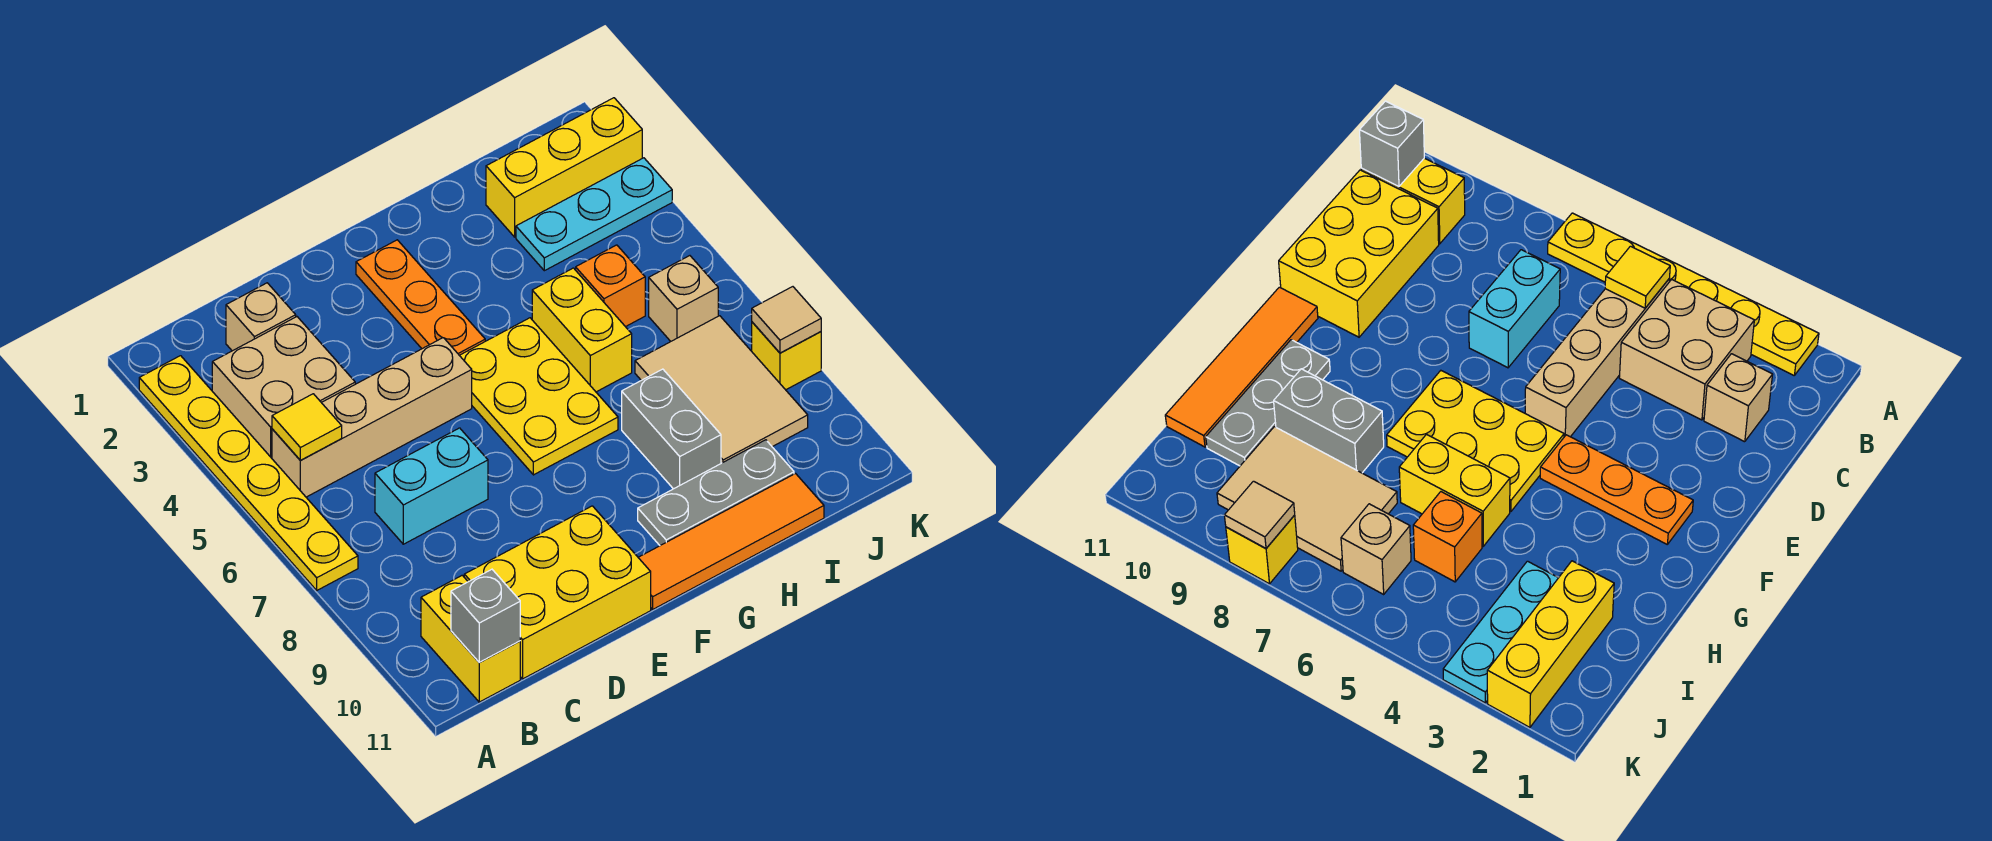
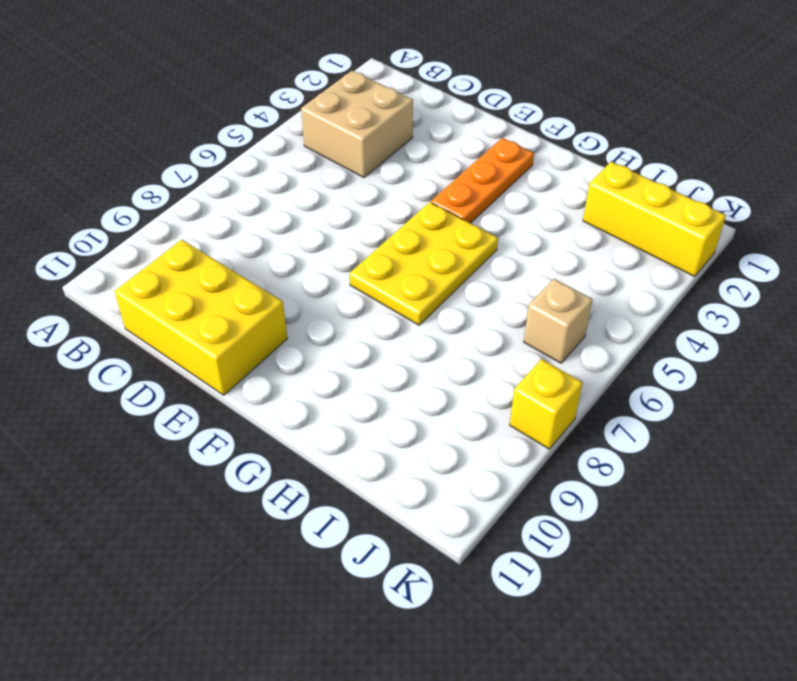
none -> yellow 1x6 plate [139,356,358,590]
none -> tan 1x4 brick [272,338,472,497]
none -> yellow 1x2 brick [421,575,520,702]

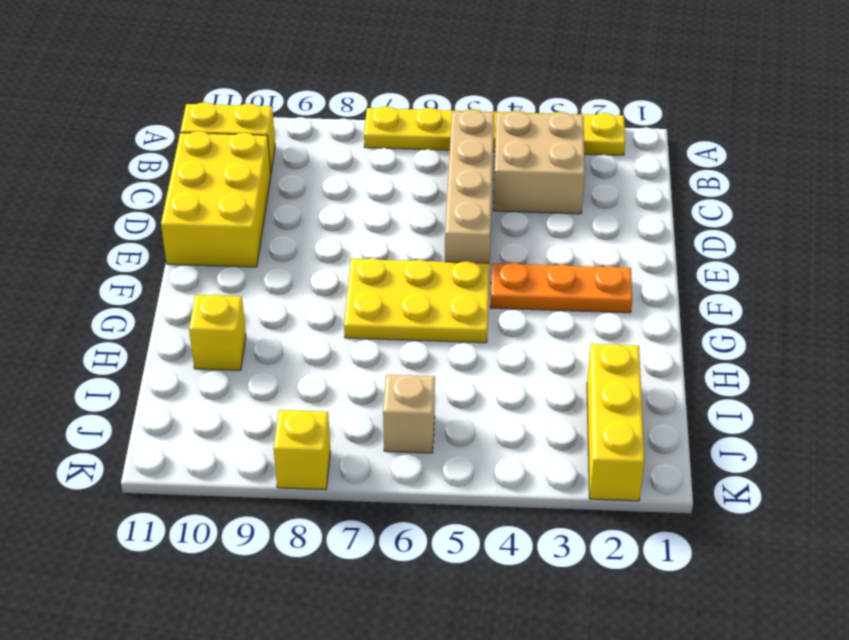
yellow 1x1 brick [189,295,246,370] -> grey 1x3 plate [638,440,794,545]
none -> tan 1x1 brick [226,283,296,351]
none -> cyan 1x2 brick [375,428,488,544]
none -> orange 1x4 tile [638,474,824,609]

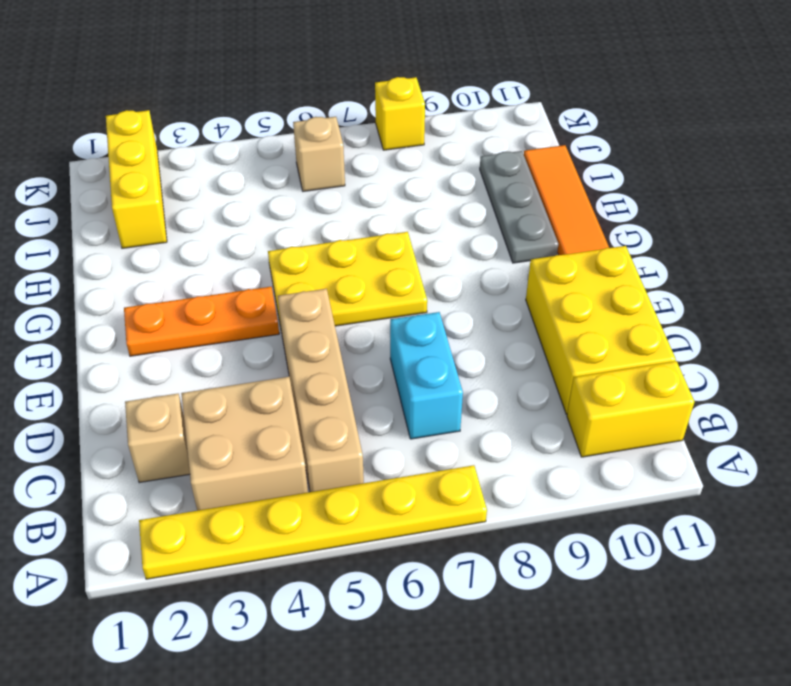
none -> yellow 1x2 brick [532,268,632,392]
none -> grey 1x2 brick [622,369,721,489]
none -> cyan 1x3 plate [516,158,672,271]

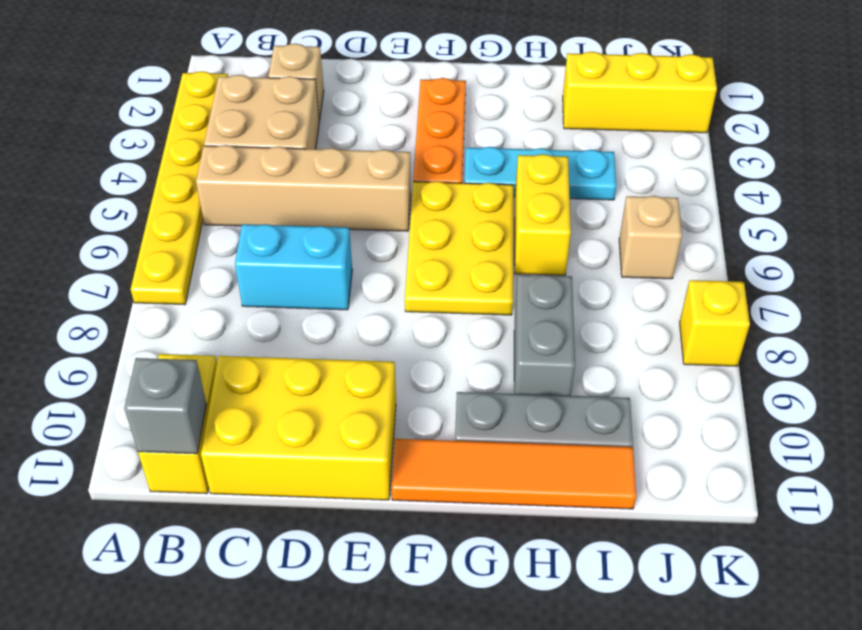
cyan 1x3 plate [464,147,616,200] -> cyan 1x3 plate moved to [516,158,672,271]
none -> orange 1x1 brick [576,245,645,327]
none -> tan 2x3 tile [635,316,808,463]
none -> yellow 1x1 tile [272,394,342,460]

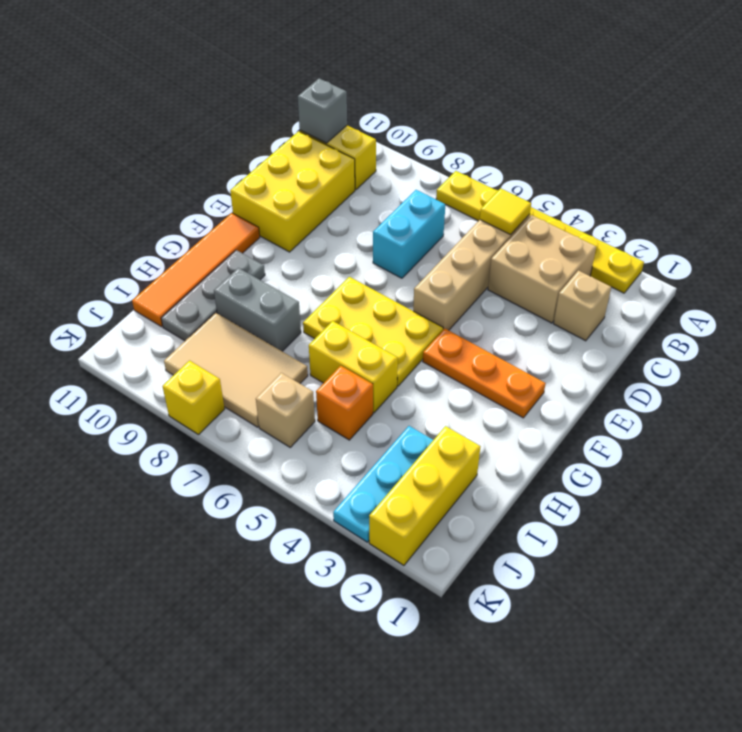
none -> tan 1x1 tile [752,287,821,353]

